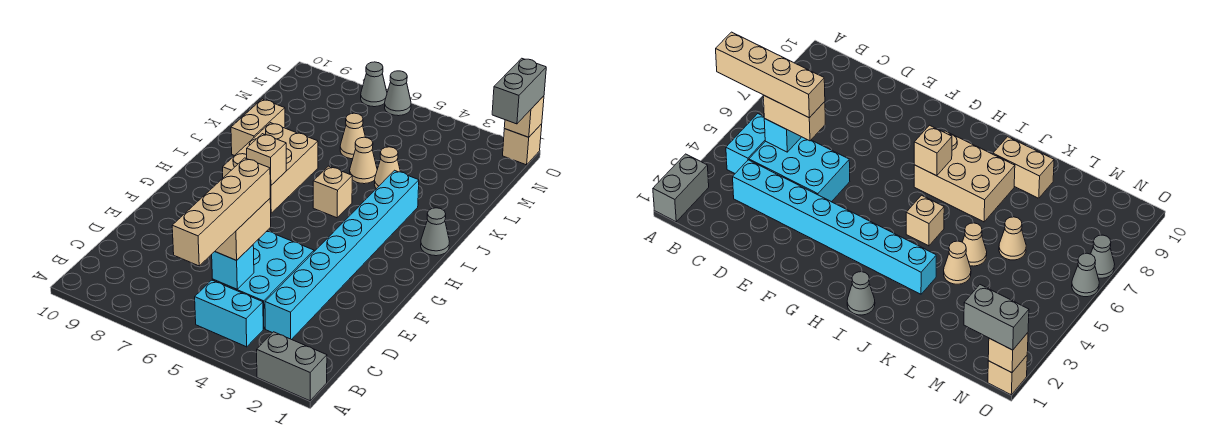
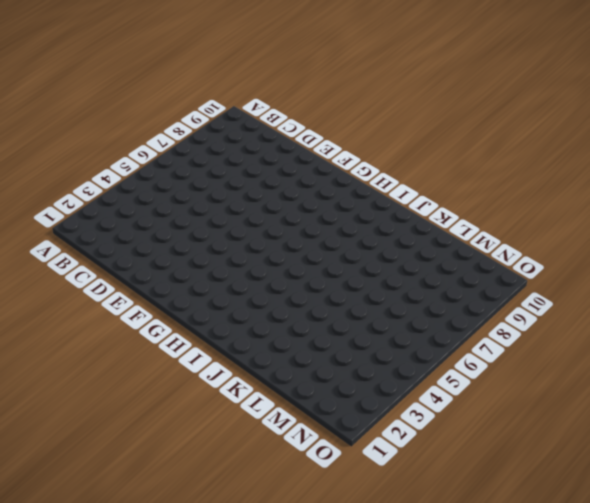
none -> grey 1x2 brick [257,332,327,401]
none -> cyan 1x2 brick [195,280,263,347]
none -> cyan 1x8 brick [265,170,419,340]

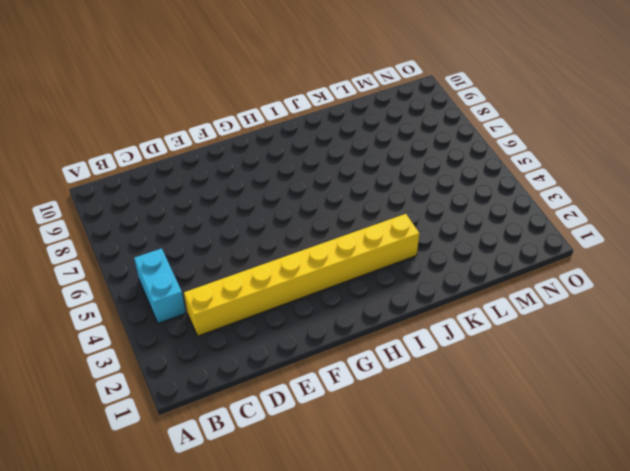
yellow 1x8 brick [184,214,419,336] -> cyan 1x8 brick [265,170,419,340]
none -> grey 1x2 brick [257,332,327,401]
none -> cyan 2x3 brick [213,231,314,329]
none -> tan 2x3 brick [223,123,318,213]

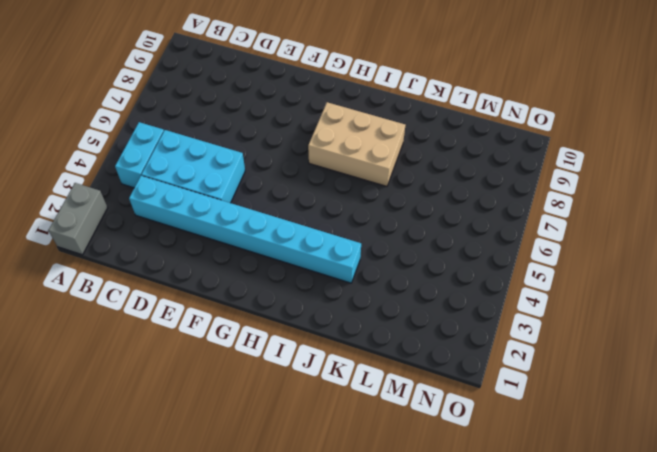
none -> grey 1x1 cone [421,208,449,256]
none -> tan 1x1 brick [313,166,352,218]
none -> tan 1x2 brick [231,99,285,156]

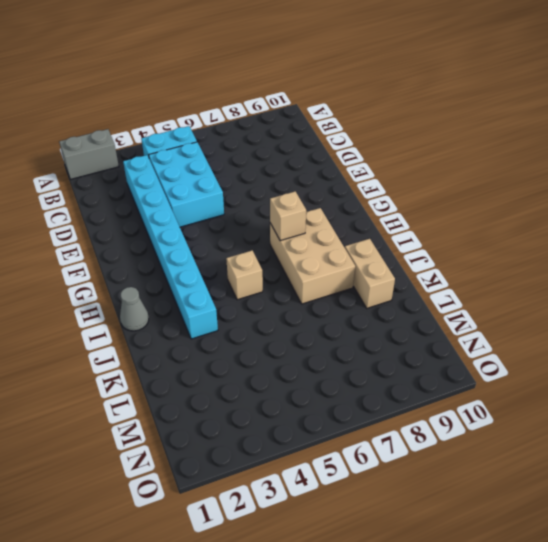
none -> tan 1x1 cone [374,147,400,189]
none -> tan 1x1 cone [350,137,377,184]
none -> tan 1x1 cone [340,113,366,159]

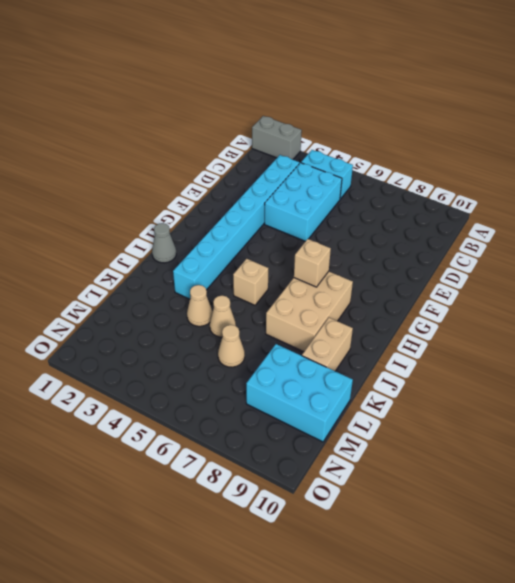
cyan 2x3 brick [246,344,353,442] -> none
none -> tan 1x1 brick [503,124,542,165]
none -> grey 1x1 cone [385,71,411,116]
none -> grey 1x1 cone [361,62,387,107]

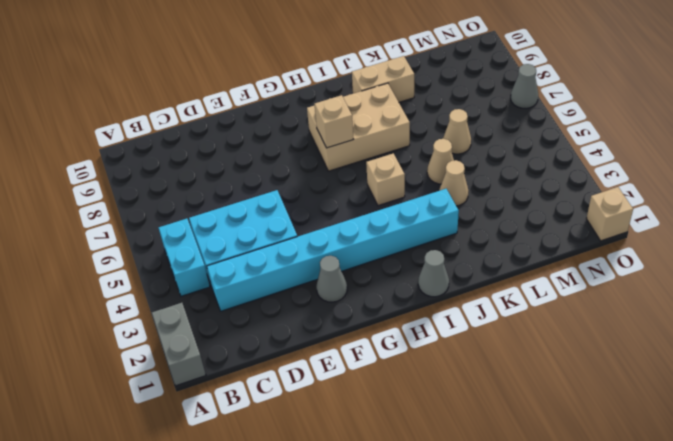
grey 1x1 cone [316,256,347,302] -> grey 1x1 cone moved to [385,71,411,116]
none -> cyan 1x1 brick [212,245,254,289]
none -> tan 1x1 brick [504,96,544,137]
none -> tan 1x2 brick [215,199,271,260]

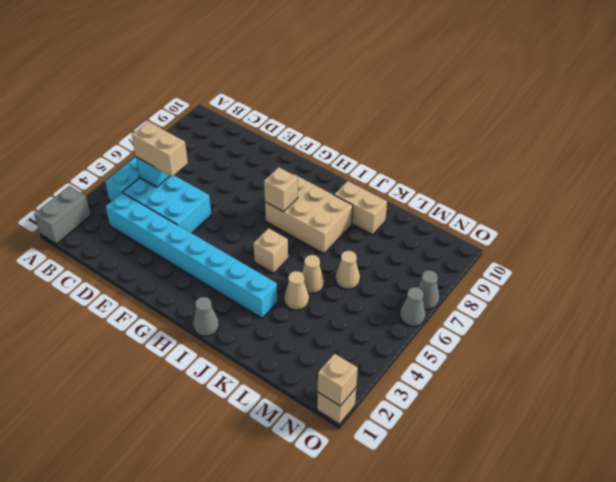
none -> grey 1x2 brick [492,58,546,124]
none -> tan 1x4 brick [172,158,270,266]

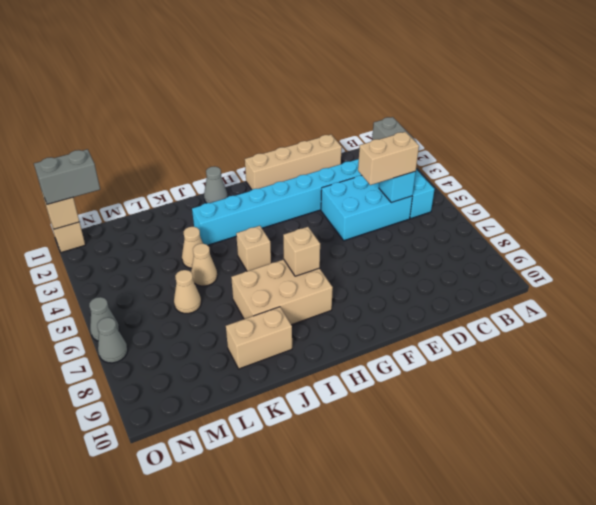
tan 1x4 brick [245,135,342,190] -> tan 1x4 brick moved to [172,158,270,266]

